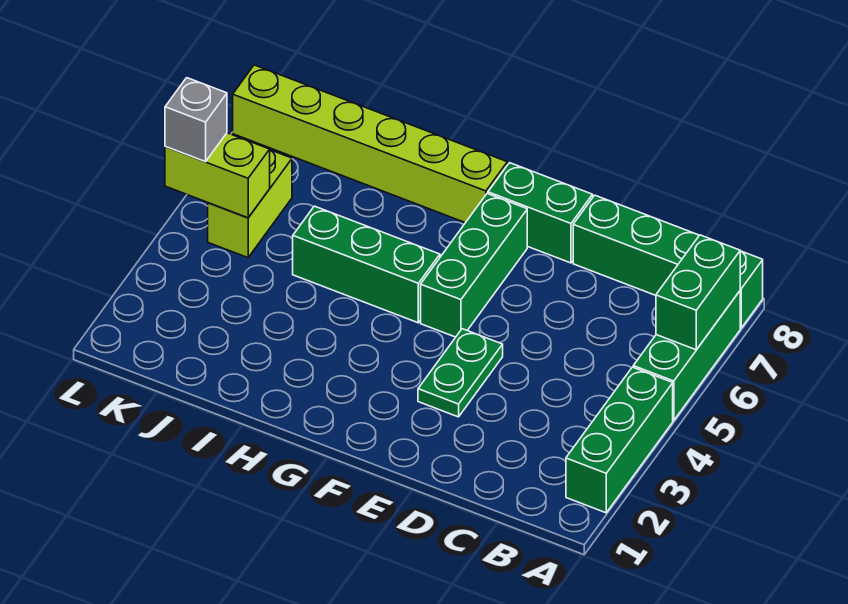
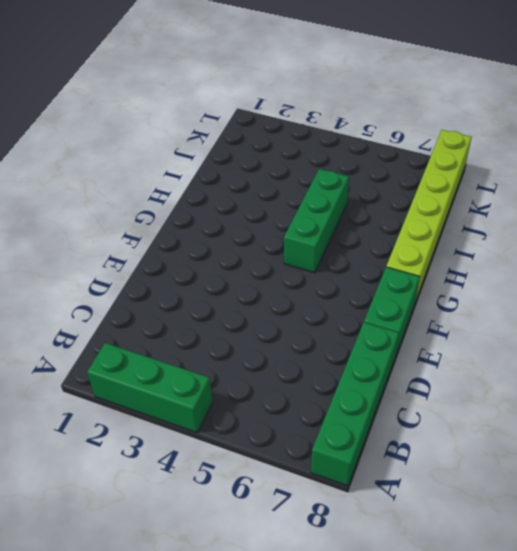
none -> green 1x3 brick [633,291,740,420]
none -> green 1x2 plate [418,329,503,417]
none -> green 1x3 brick [421,194,527,337]

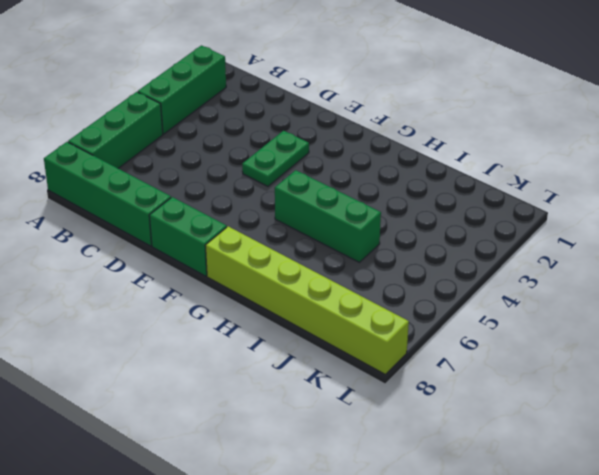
none -> green 1x3 brick [421,194,527,337]
none -> lime 1x2 brick [208,150,292,258]
none -> green 1x2 brick [656,235,740,350]

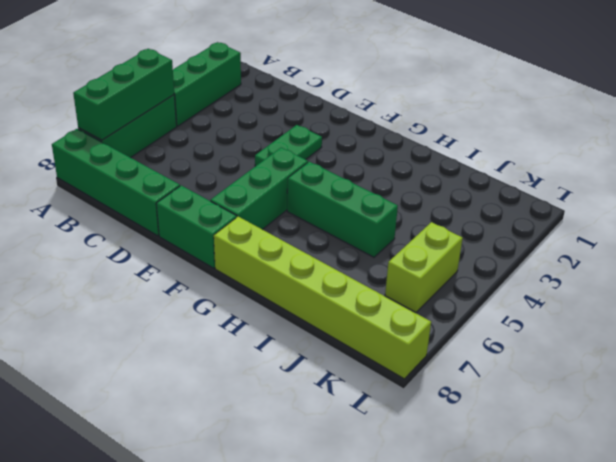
green 1x3 brick [73,49,174,140] -> green 1x2 brick [656,235,740,350]
none -> lime 1x2 brick [165,133,270,218]
none -> grey 1x1 brick [165,78,227,162]

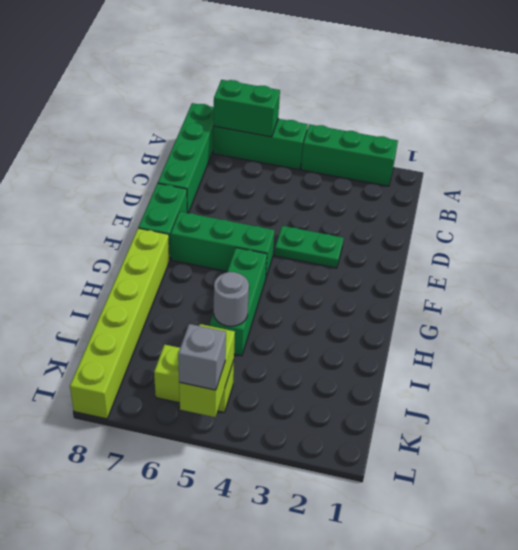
grey 1x1 round brick [214,272,249,326] -> none

